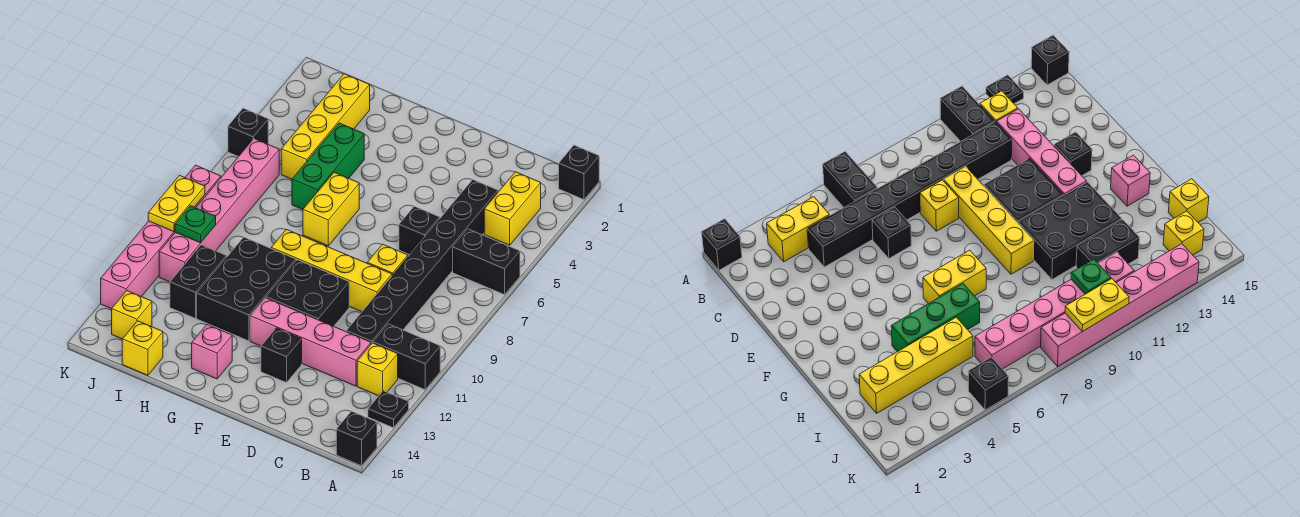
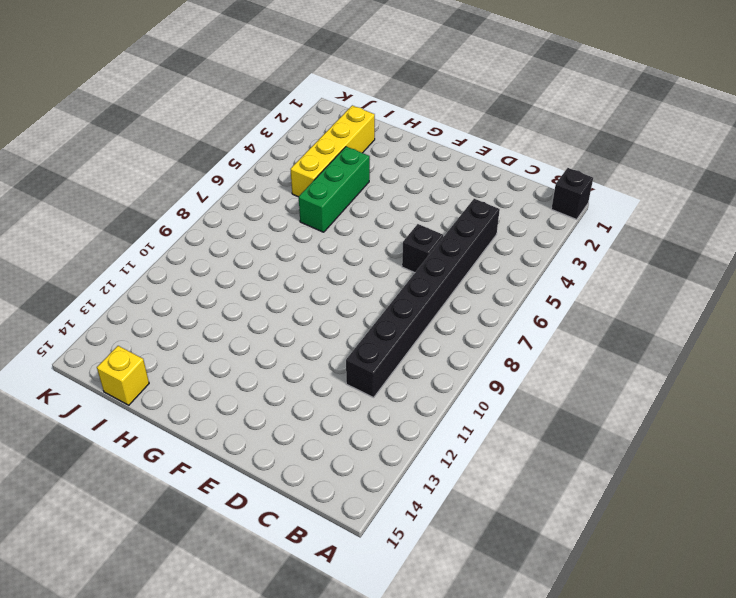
none -> black 1x2 brick [453,229,520,295]
none -> black 1x2 brick [373,324,440,390]
none -> black 1x1 plate [368,391,409,428]

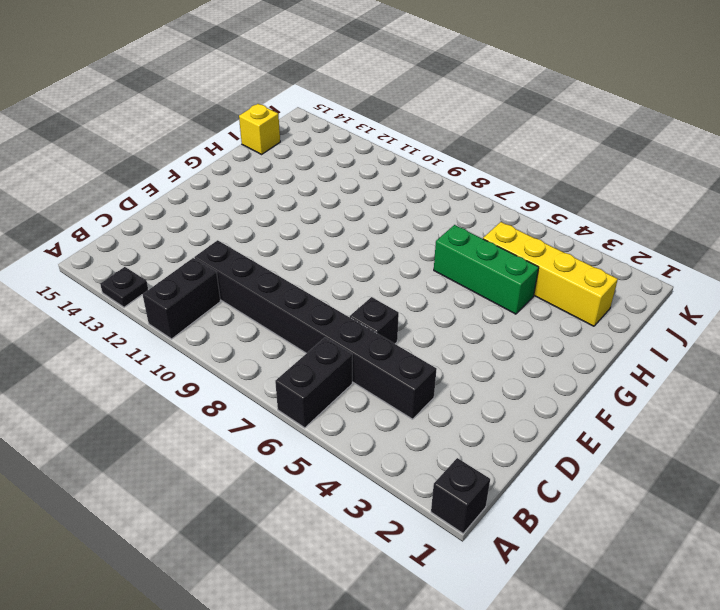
none -> black 1x1 brick [336,411,377,466]
none -> yellow 1x2 brick [484,172,541,245]
none -> yellow 1x1 brick [357,343,398,396]

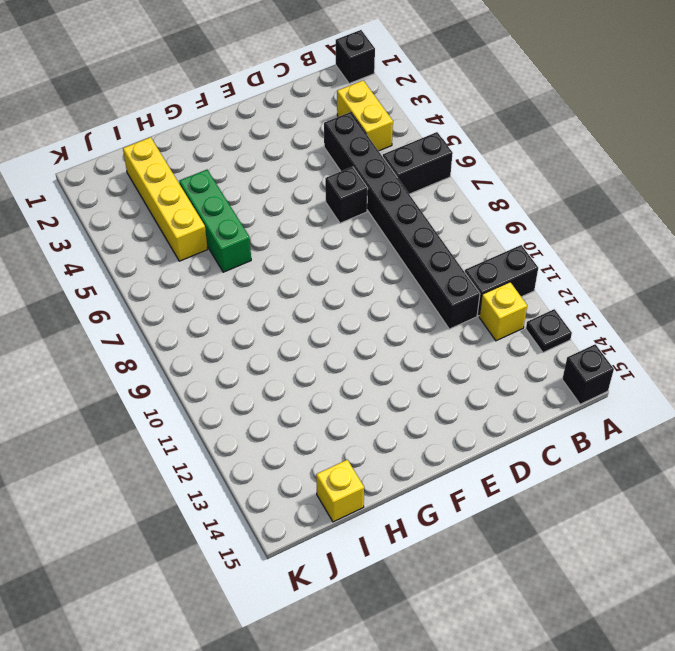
none -> pink 1x4 brick [250,298,371,386]
none -> yellow 1x1 brick [367,244,408,275]
none -> yellow 1x4 brick [271,230,392,312]

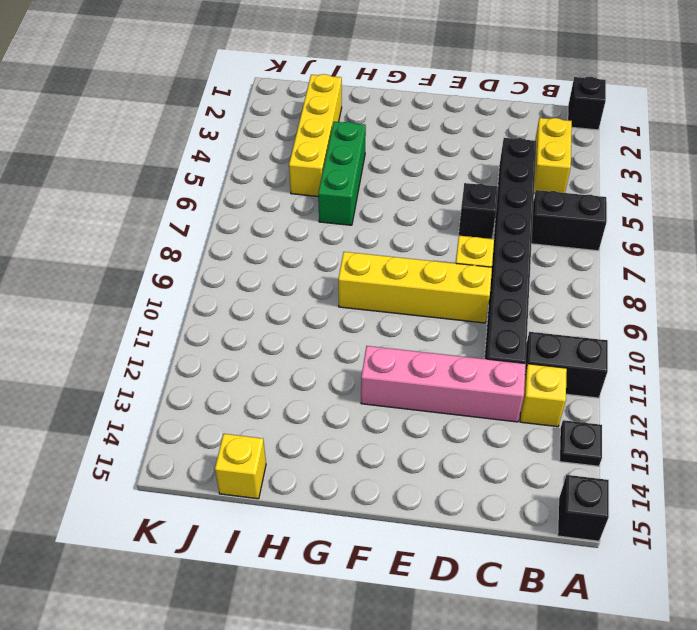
none -> black 2x2 brick [266,260,349,326]
none -> black 1x1 brick [261,328,302,383]
none -> yellow 1x2 brick [303,172,359,246]

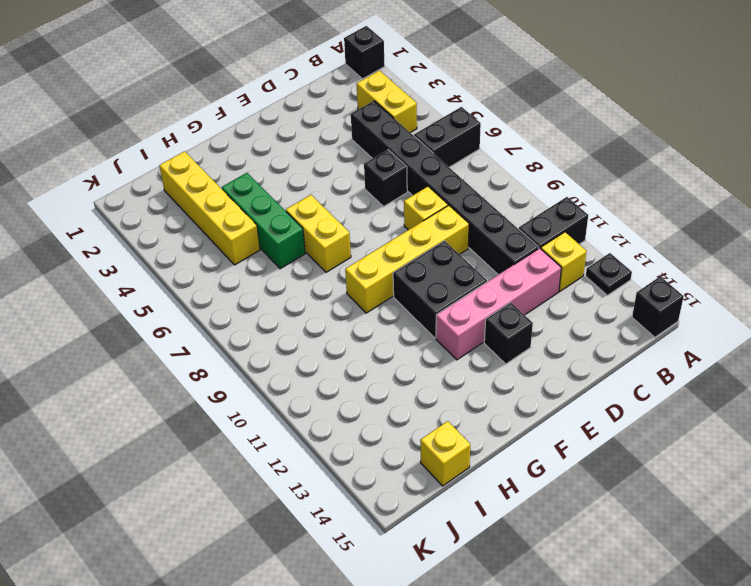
none -> black 2x3 brick [197,237,296,341]
none -> pink 1x1 brick [192,325,232,379]
none -> black 1x2 brick [170,245,227,318]

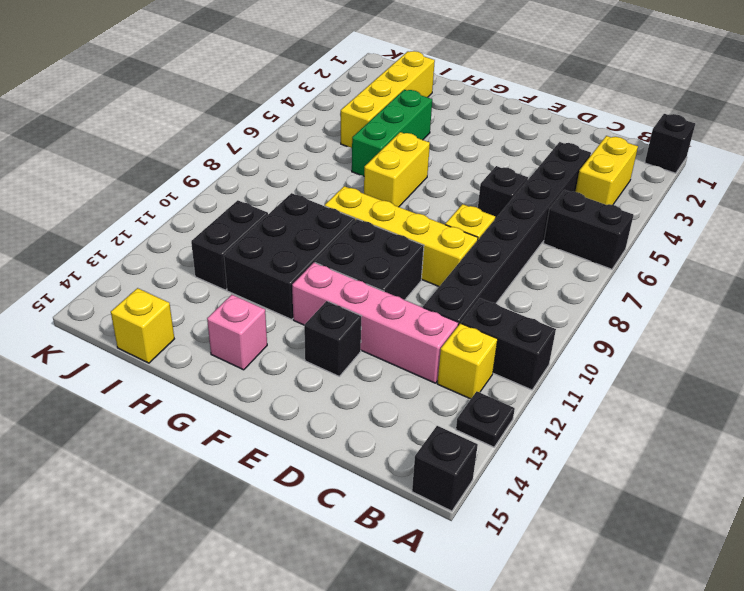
none -> pink 1x6 brick [159,139,279,282]
none -> yellow 1x1 brick [112,291,152,339]
none -> black 1x1 brick [228,108,268,157]

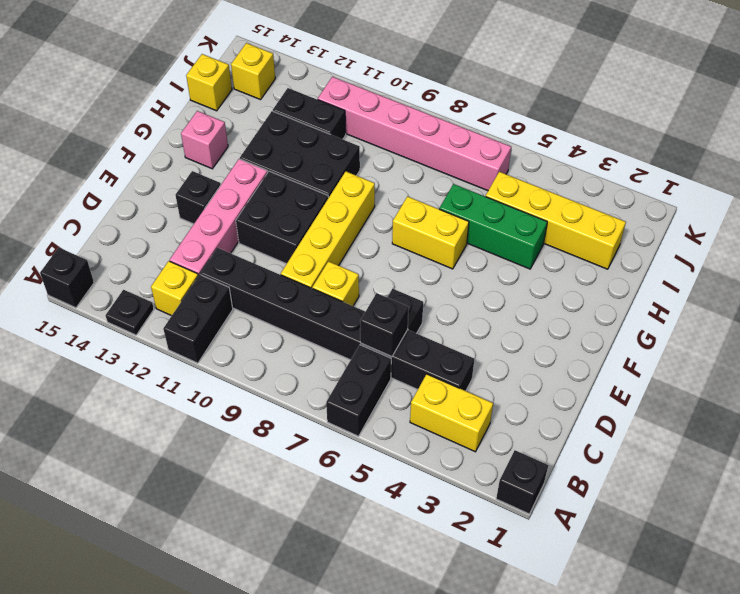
black 1x1 brick [360,293,409,357] -> black 1x1 brick moved to [228,108,268,157]
none -> pink 1x6 brick [101,165,221,309]
none -> green 1x1 plate [175,206,216,243]
none -> yellow 1x2 plate [148,176,205,232]

